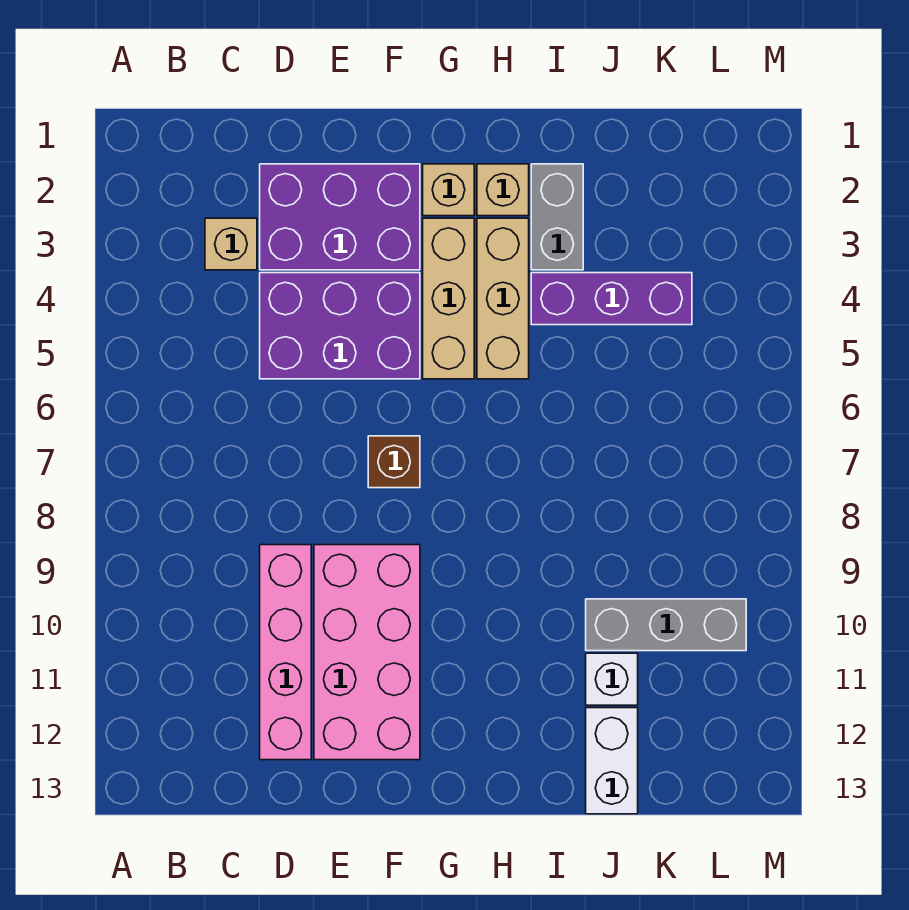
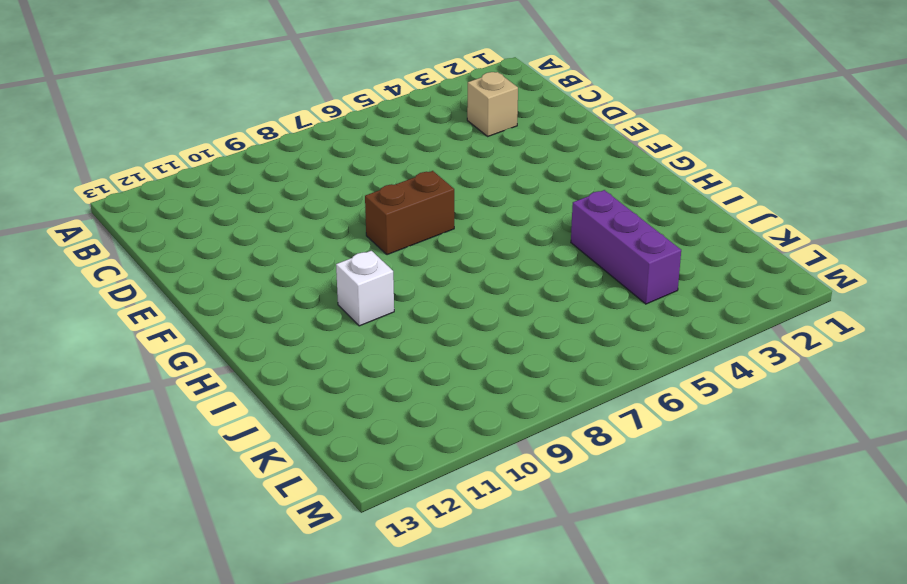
brown 1x2 brick [365,171,454,255] -> brown 1x1 brick [368,436,420,488]
white 1x1 brick [336,251,394,326] -> white 1x1 brick moved to [586,653,638,705]
none -> purple 2x3 brick [260,164,420,270]
none -> purple 2x3 brick [260,273,420,379]
none -> pink 1x4 brick [260,545,311,760]

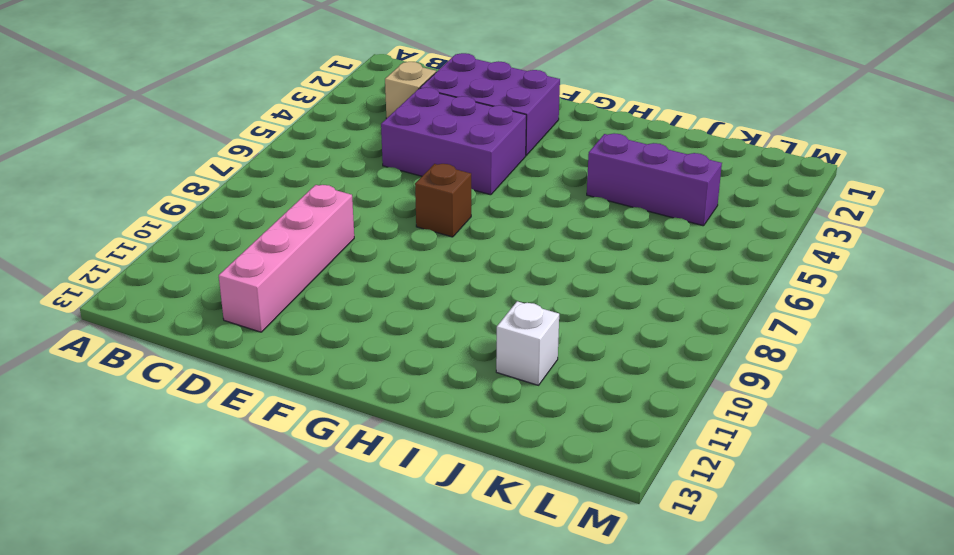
none -> pink 2x4 brick [314,545,420,760]
none -> tan 1x1 brick [423,164,474,216]
none -> tan 1x3 brick [423,218,474,379]

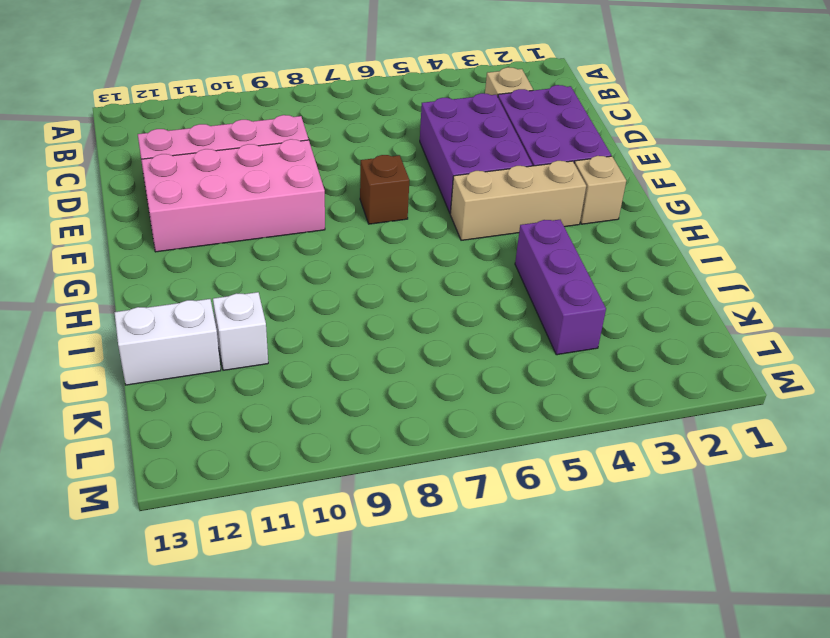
none -> tan 1x1 brick [477,164,529,216]
none -> tan 1x3 brick [477,218,529,379]
none -> grey 1x2 brick [531,164,583,270]

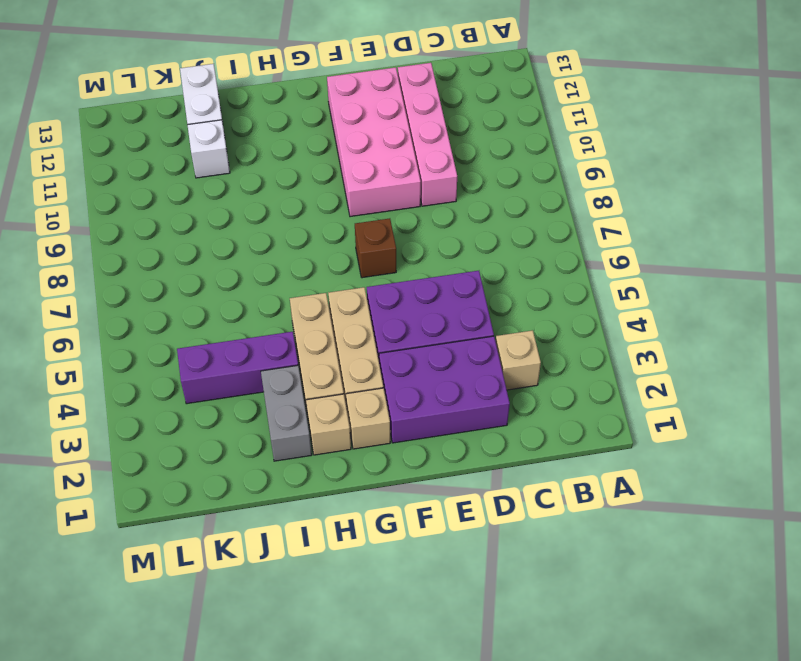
none -> grey 1x3 brick [586,599,746,651]

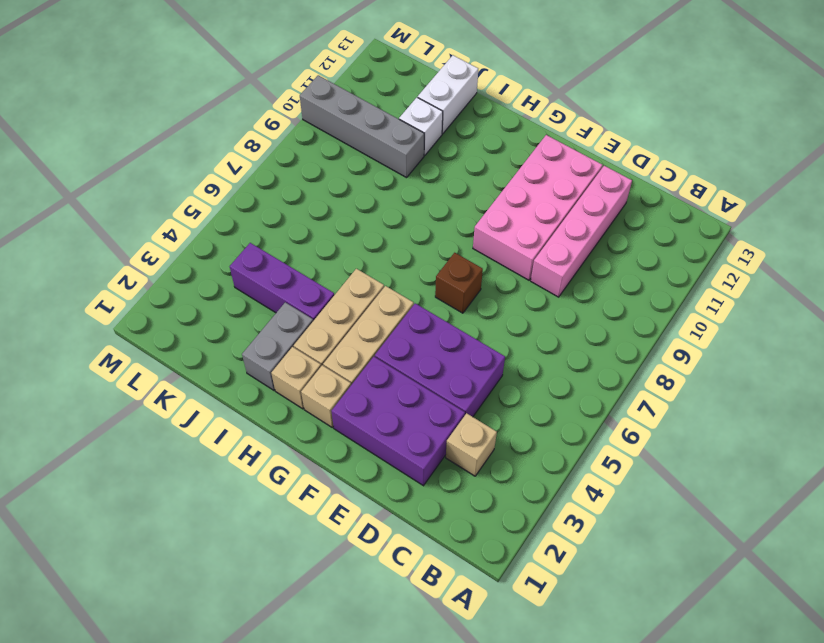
grey 1x4 brick [300,75,424,178] -> grey 1x3 brick [586,599,746,651]

